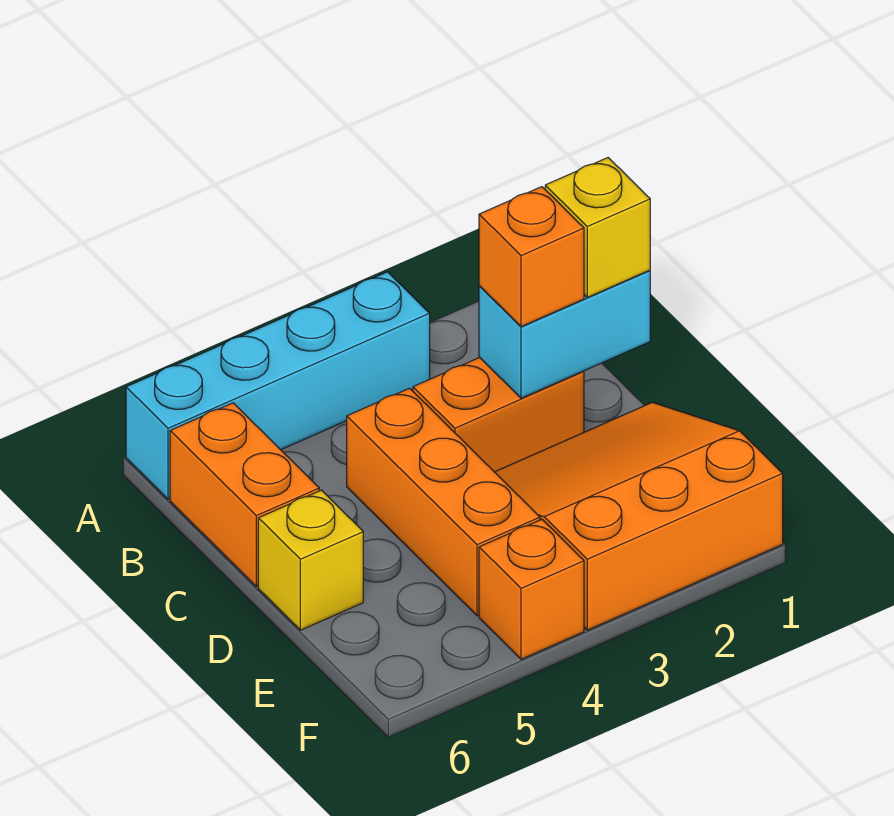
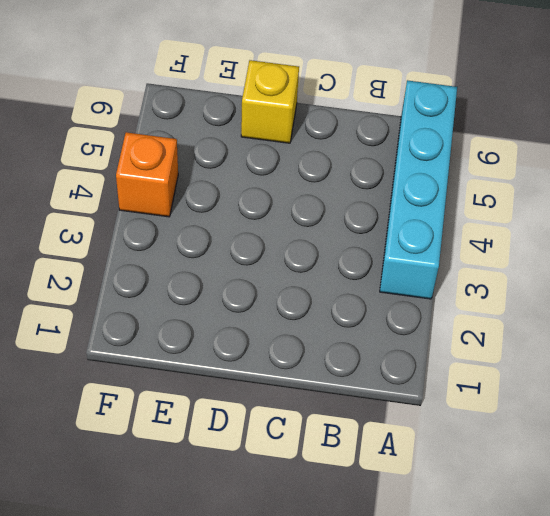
none -> orange 1x2 brick [170,403,319,587]
none -> orange 1x2 brick [413,357,584,472]

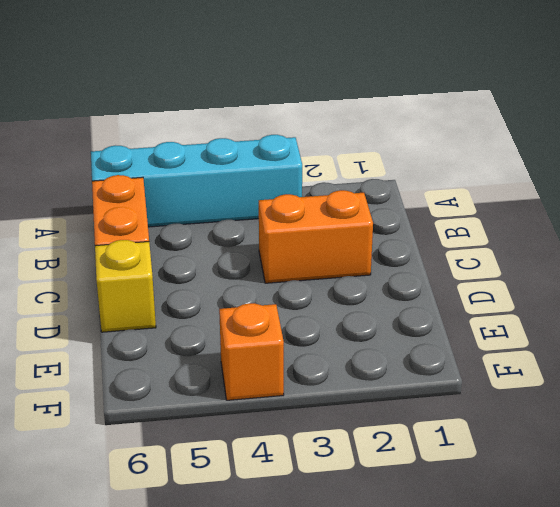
none -> orange 1x3 brick [347,388,540,616]
none -> orange 3x3 slope [495,402,783,630]

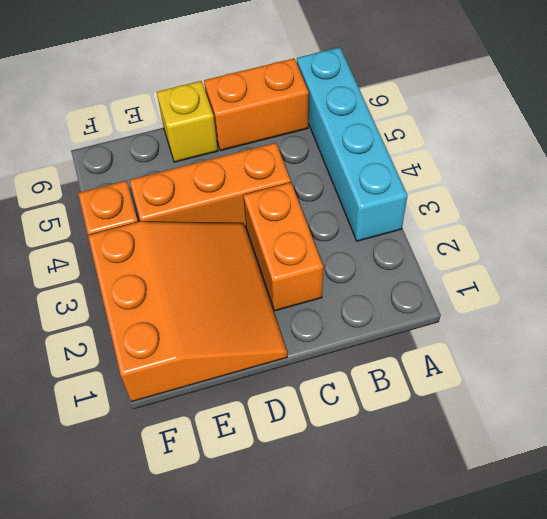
none -> cyan 1x2 brick [479,270,650,398]
none -> yellow 1x1 brick [545,158,650,297]

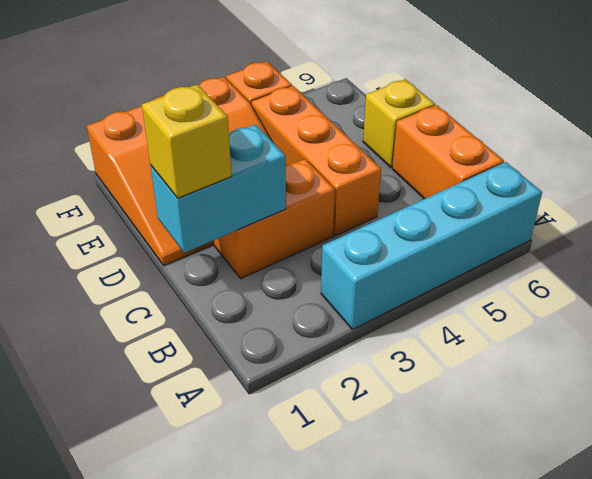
none -> orange 1x1 brick [479,187,584,327]

